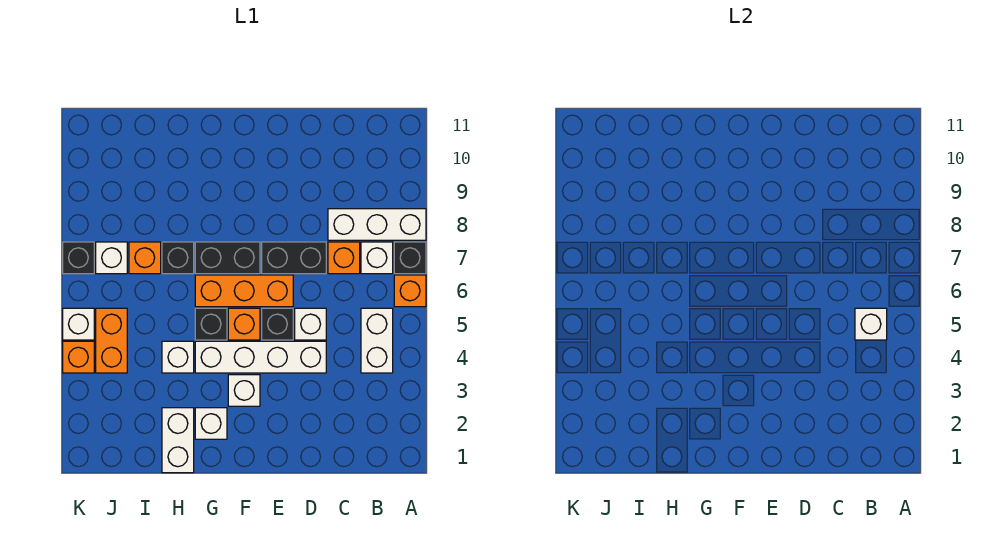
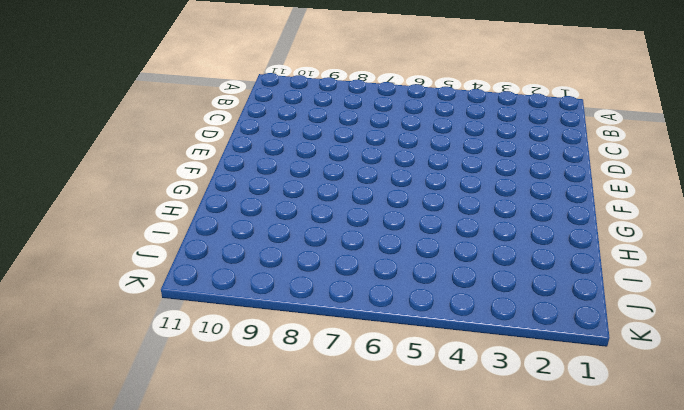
none -> orange 1x1 brick [394,275,426,307]
none -> black 1x1 brick [394,242,426,274]
none -> white 1x3 brick [328,209,426,240]

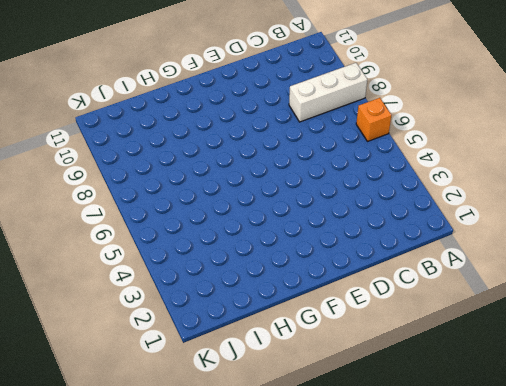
none -> black 1x1 brick [394,242,426,274]
none -> white 1x2 brick [361,308,393,373]
none -> white 1x1 brick [361,242,393,274]

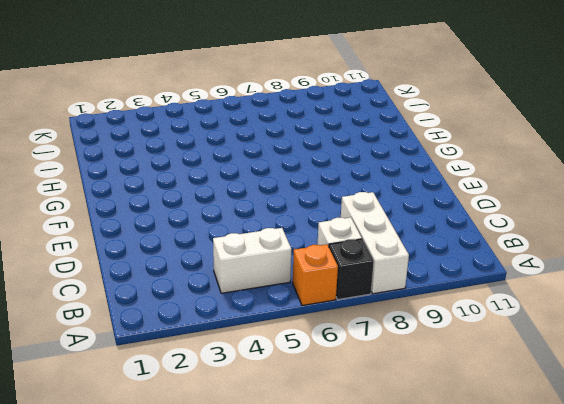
none -> orange 1x1 brick [328,242,360,274]
none -> white 1x4 brick [195,341,326,373]
none -> white 1x1 brick [295,308,326,340]

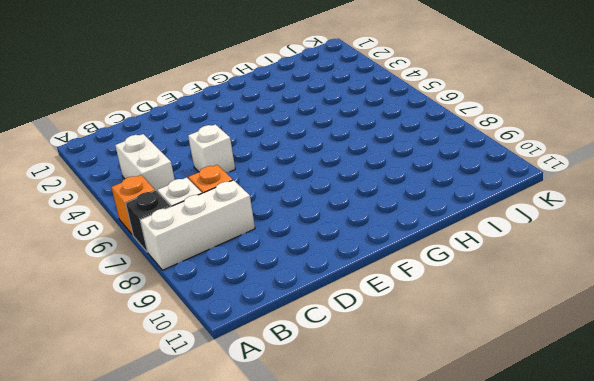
none -> white 1x4 brick [195,341,326,373]
none -> black 1x2 brick [262,242,326,274]
none -> black 1x1 brick [262,308,293,340]

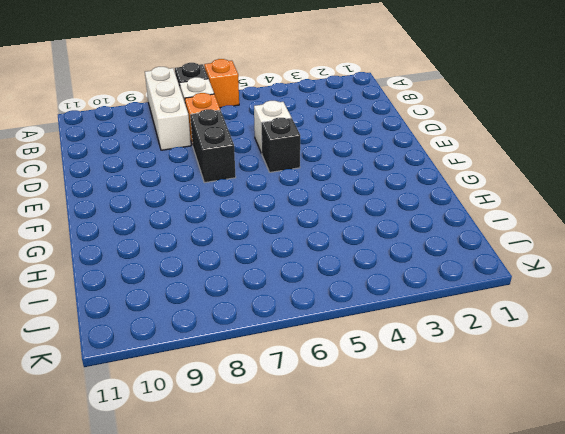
none -> white 1x2 brick [361,308,393,373]
none -> white 1x4 brick [195,341,326,373]
none -> orange 1x3 brick [195,275,293,307]

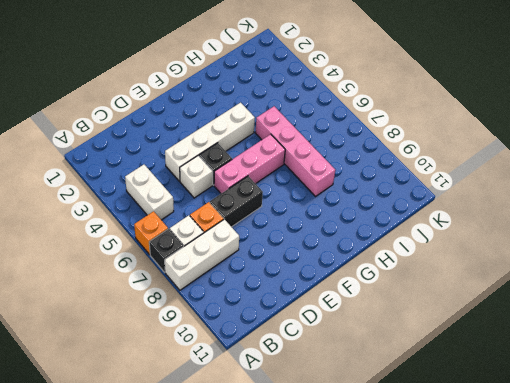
pink 1x3 brick [214,134,285,193] -> orange 1x3 brick [195,275,293,307]
pink 1x4 brick [255,106,335,196] -> black 1x1 brick [162,242,194,274]
none -> white 1x1 brick [228,375,260,406]
none -> orange 1x1 brick [228,308,260,340]
none -> black 1x2 brick [195,242,260,274]

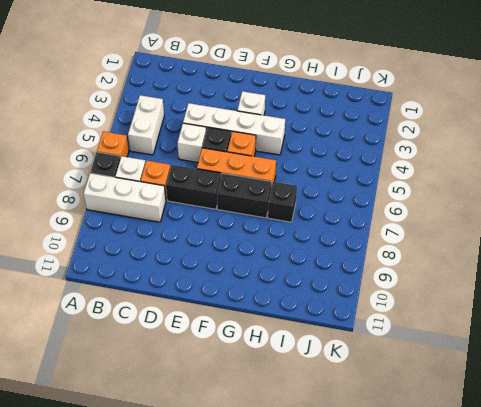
none -> white 1x1 brick [195,408,227,439]
none -> black 1x1 brick [195,308,227,340]
none -> white 1x2 brick [162,408,194,473]

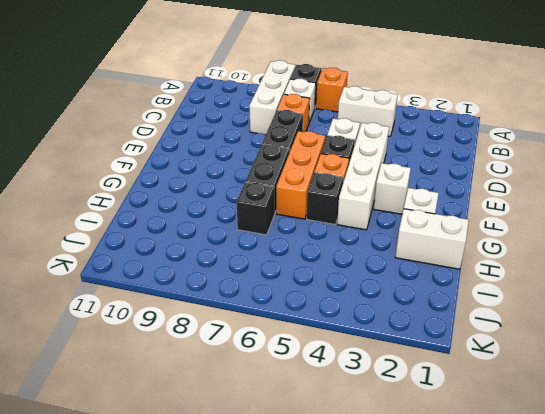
none -> white 1x1 brick [162,341,194,373]
none -> orange 1x1 brick [129,242,161,274]
none -> orange 1x2 brick [96,308,127,373]

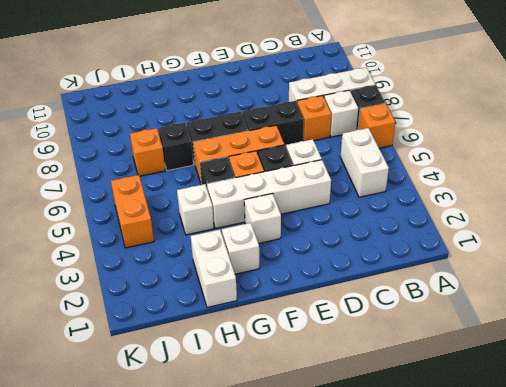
none -> white 1x1 brick [96,242,127,274]
none -> orange 1x1 brick [63,341,94,373]
none -> white 1x1 brick [63,308,94,340]

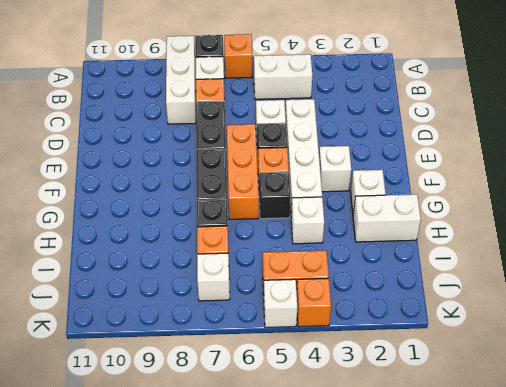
none -> black 1x1 brick [63,242,94,274]
none -> white 1x1 brick [855,308,887,340]

